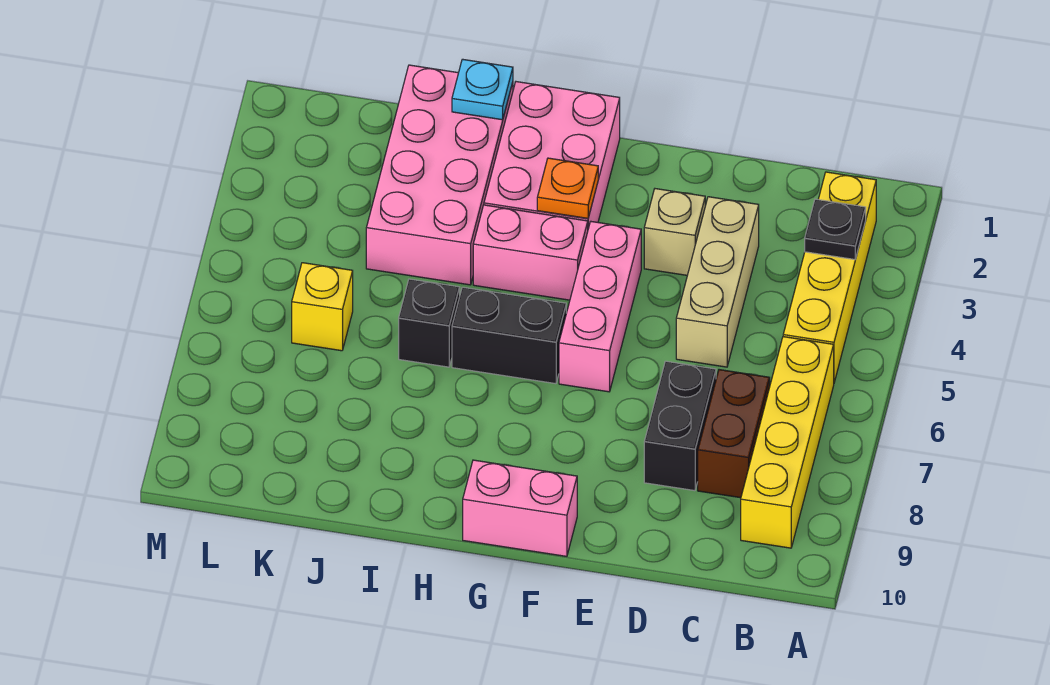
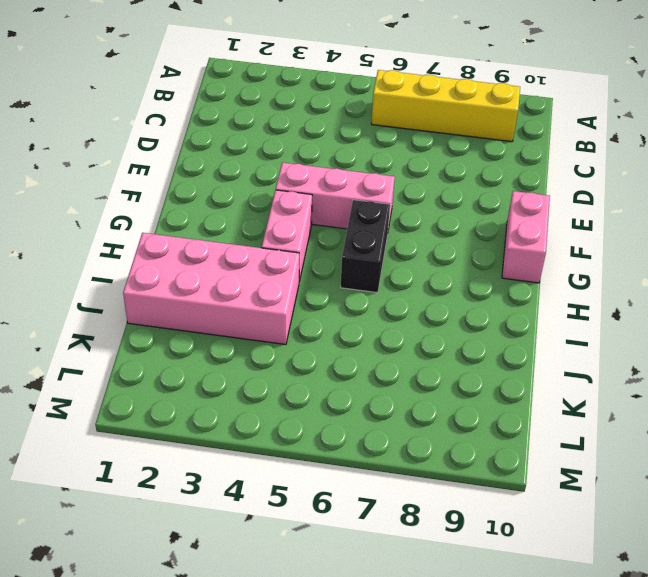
none -> yellow 1x4 brick [783,172,876,382]
none -> brown 1x2 brick [698,370,770,498]
none -> tan 1x3 brick [676,197,759,367]

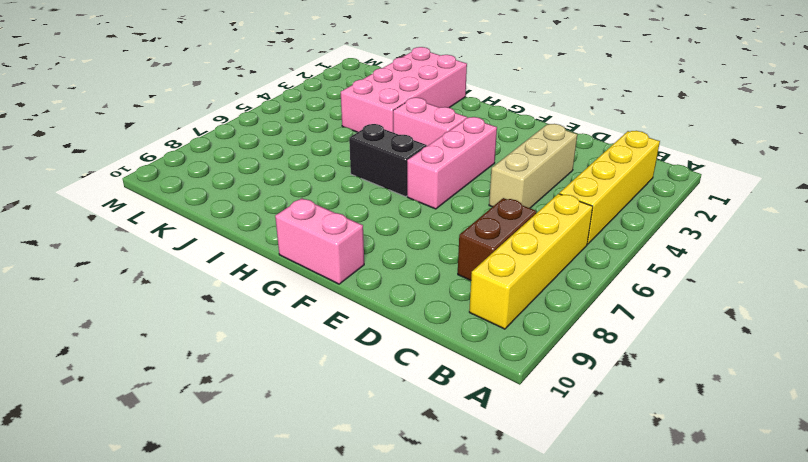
none -> black 1x2 brick [644,361,716,491]
none -> tan 1x1 brick [644,189,705,275]
none -> pink 2x3 brick [484,82,620,228]

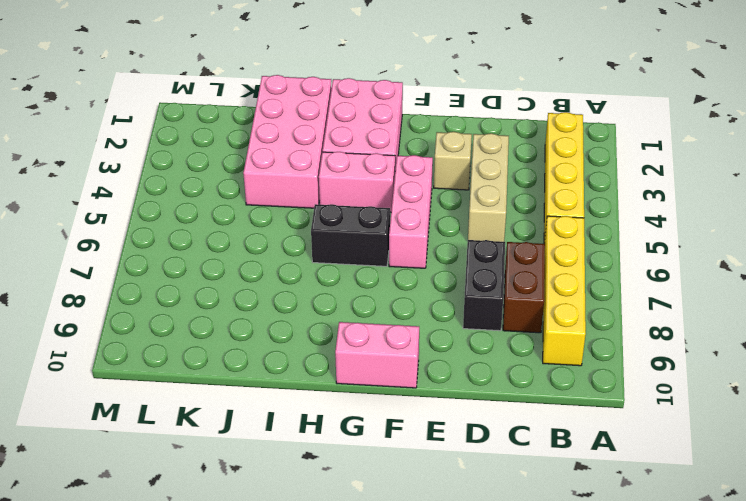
none -> black 1x1 brick [399,279,460,367]
none -> yellow 1x1 brick [292,263,353,351]
none -> black 1x1 plate [805,199,866,259]

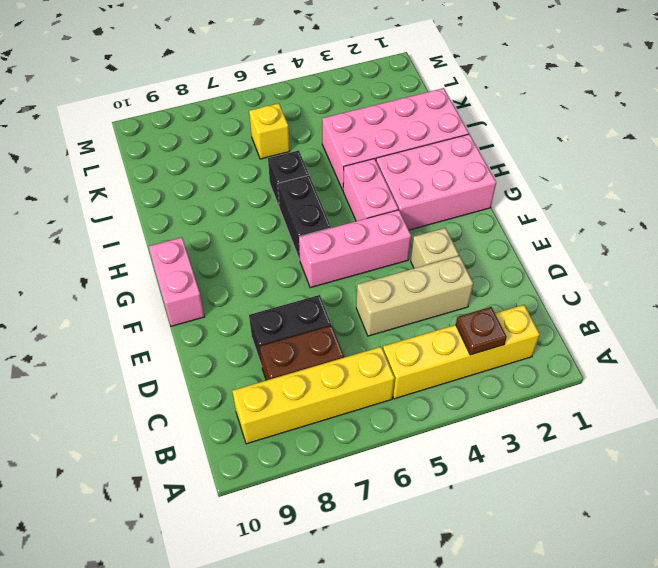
brown 1x1 plate [456,307,507,355] -> black 1x1 plate [805,199,866,259]
none -> orange 1x1 plate [537,158,598,218]
none -> cyan 1x1 plate [452,59,513,120]

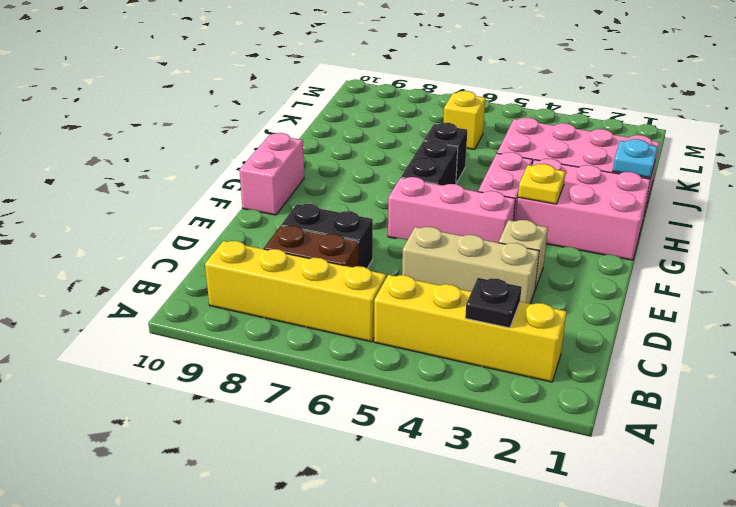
yellow 1x1 plate [518,164,565,204] -> orange 1x1 plate [537,158,598,218]

